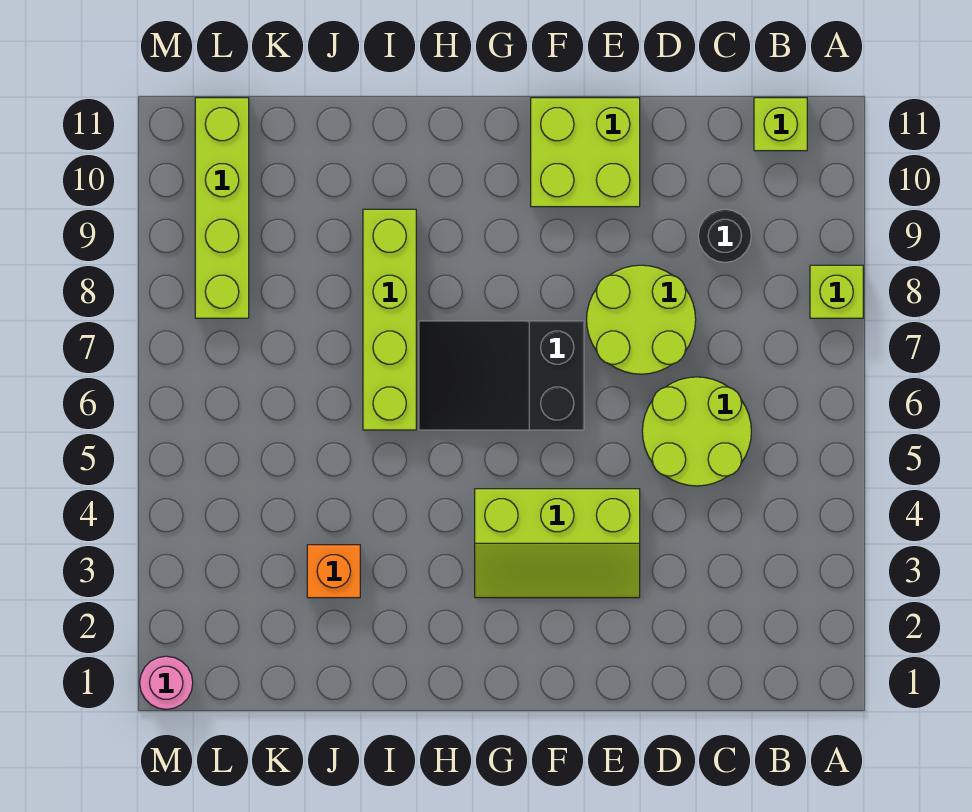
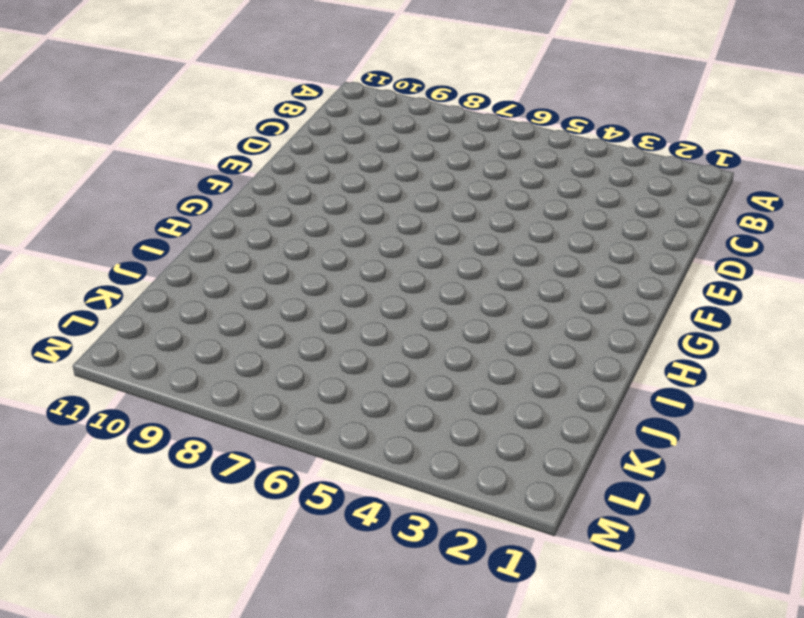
none -> lime 1x1 brick [810,265,863,318]
none -> lime 1x1 brick [754,98,807,151]
none -> lime 2x2 round brick [642,377,751,486]

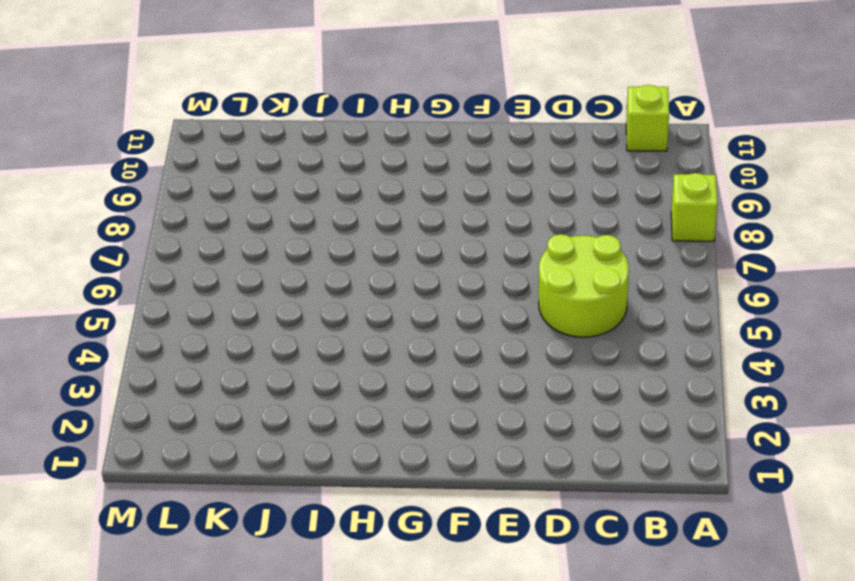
none -> black 1x1 round brick [698,209,751,262]
none -> lime 2x2 round brick [587,265,696,374]
none -> lime 2x3 slope [475,489,640,598]

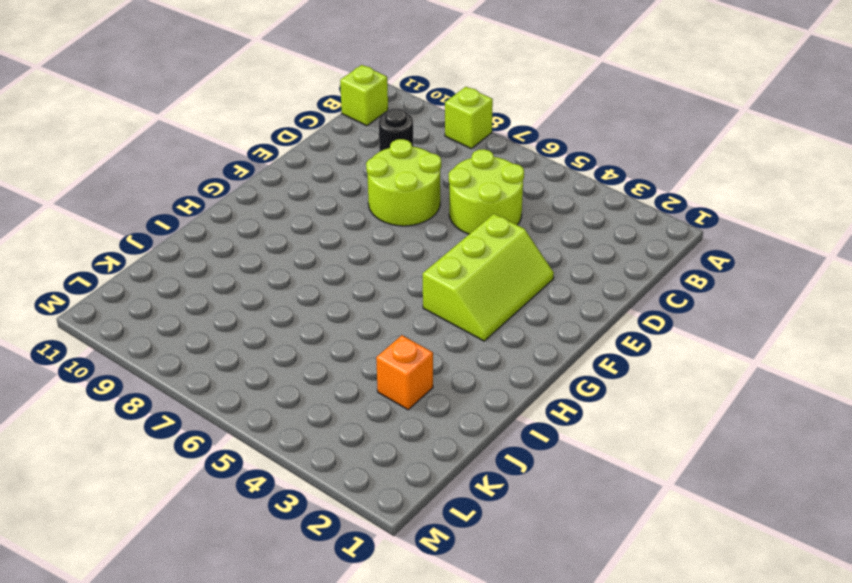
none -> lime 2x2 brick [531,98,640,207]
none -> black 2x3 slope [419,321,584,430]
none -> lime 1x4 brick [363,209,416,430]

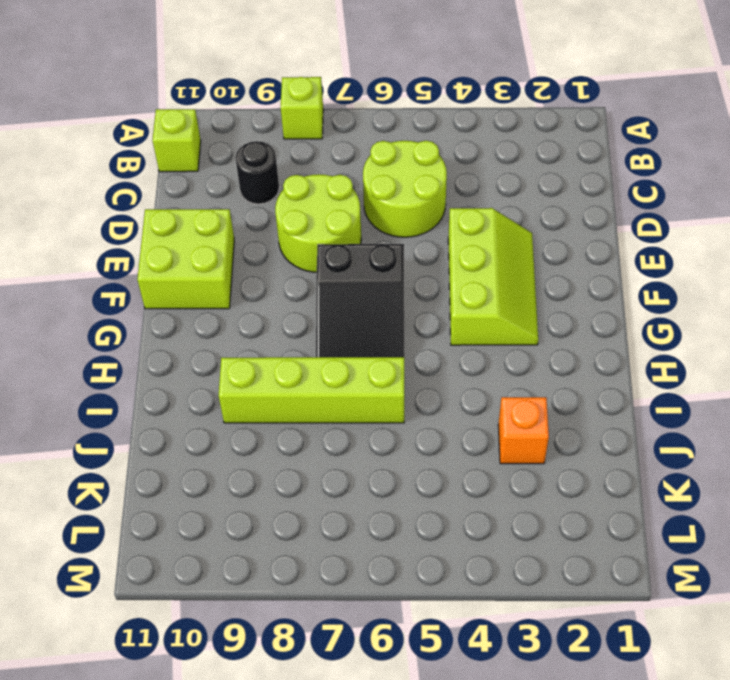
none -> lime 1x4 brick [195,98,249,318]
none -> pink 1x1 round brick [140,656,193,709]

